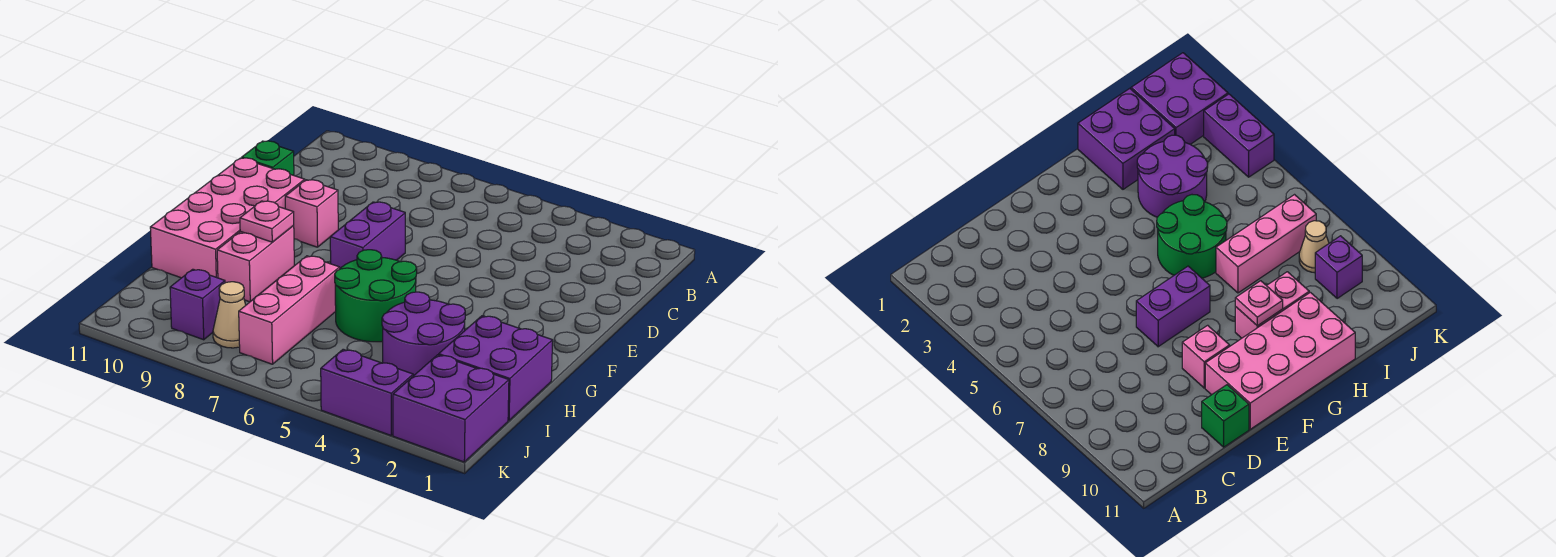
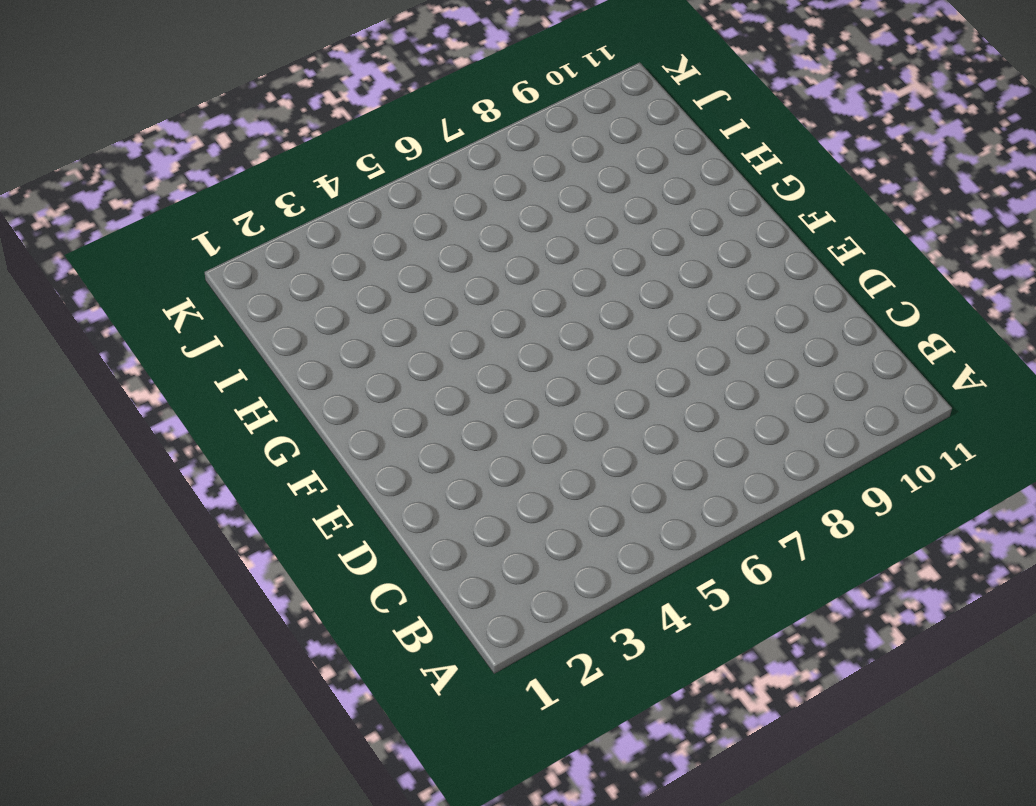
none -> green 1x1 brick [242,141,294,175]
none -> purple 1x2 brick [330,202,405,268]
none -> pink 1x1 brick [285,180,338,247]

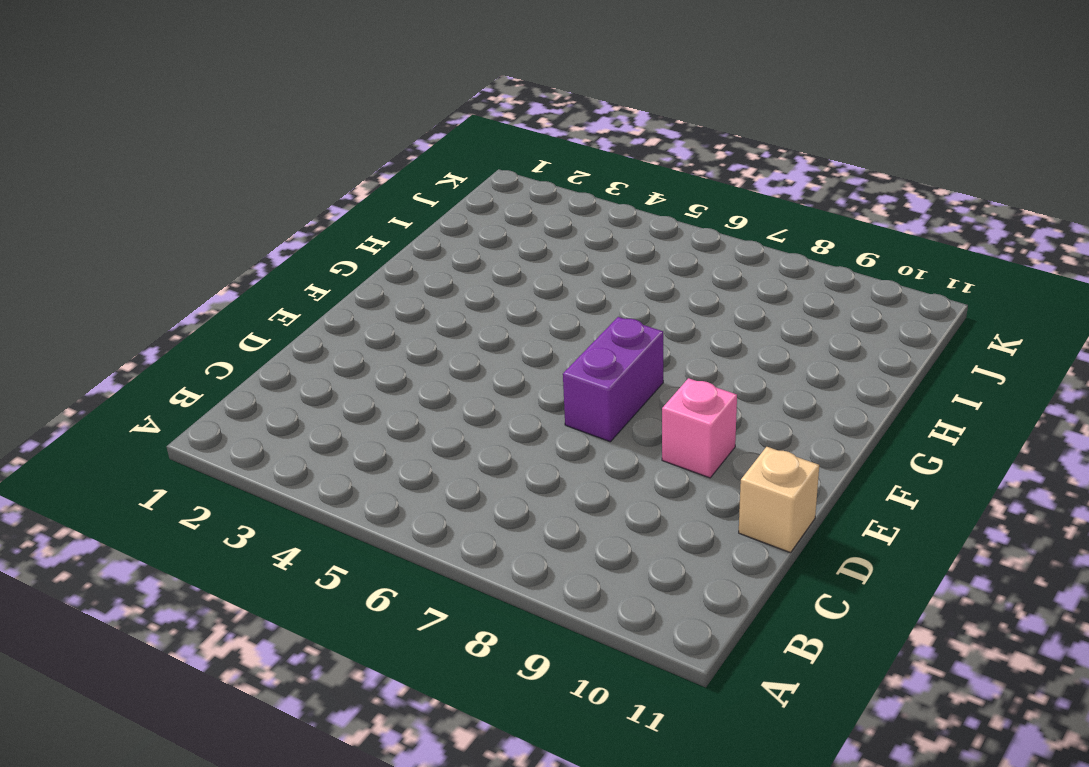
tan 1x1 brick [739,447,819,553] -> green 1x1 brick [242,141,294,175]
none -> pink 2x4 brick [150,158,305,278]
none -> green 2x2 round brick [335,250,417,342]
none -> pink 1x2 brick [217,226,294,302]

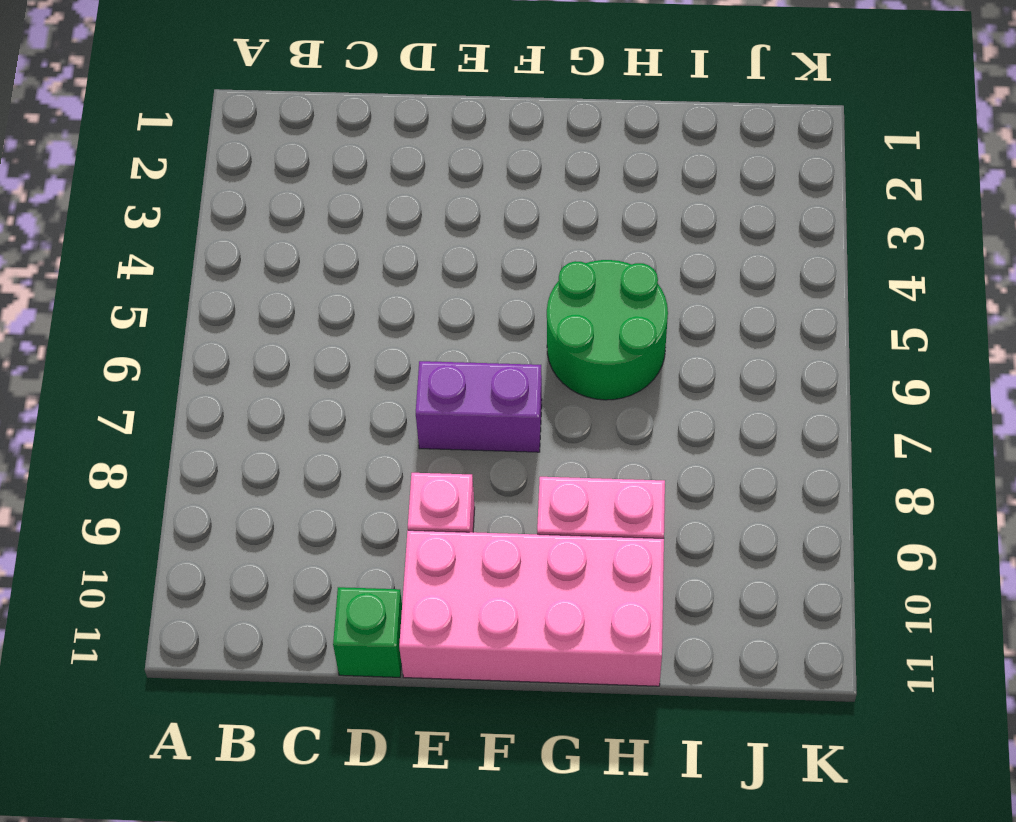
none -> purple 2x2 brick [439,316,553,421]
none -> purple 2x2 round brick [382,292,465,376]
none -> pink 1x3 brick [239,256,340,364]

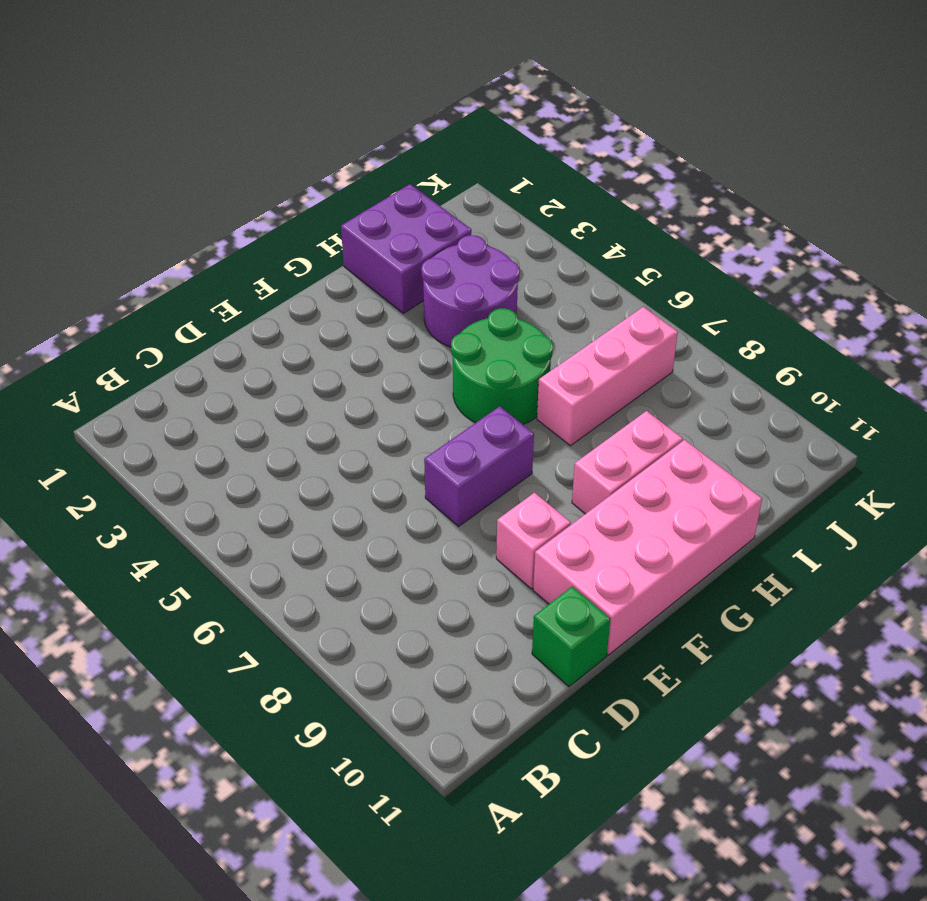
none -> purple 2x2 brick [393,355,509,462]
none -> tan 1x1 cone [213,282,246,348]
none -> purple 1x1 brick [170,269,225,340]

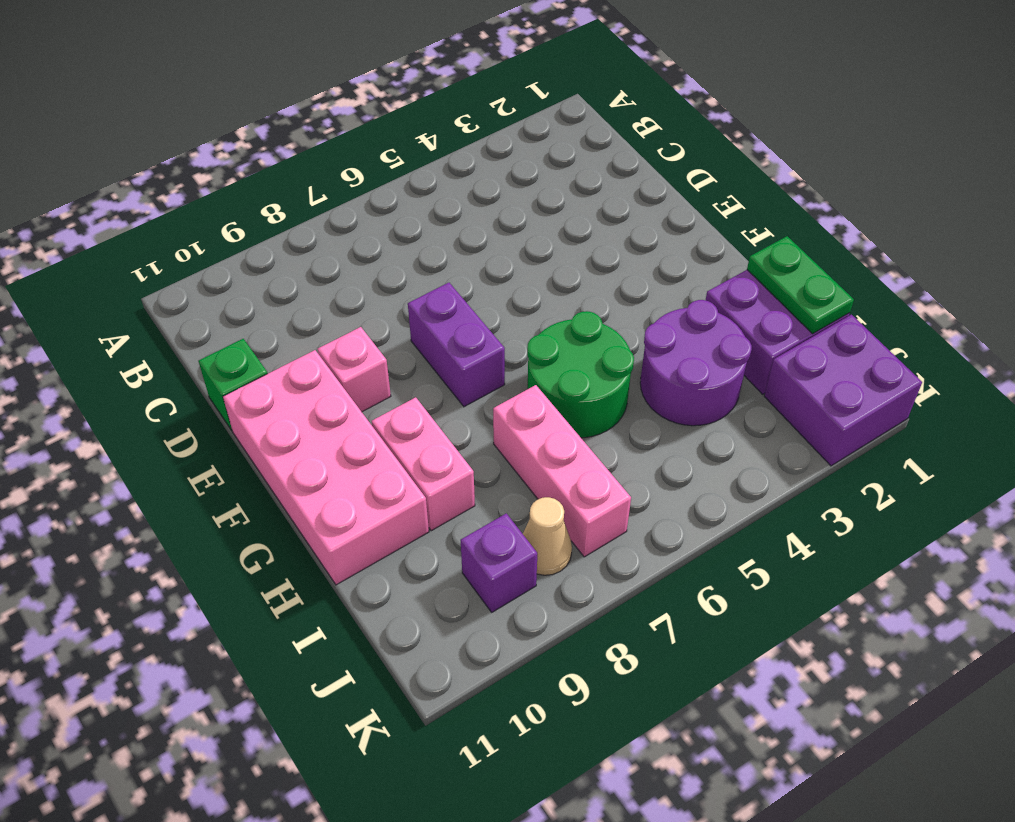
green 1x2 plate [747,236,854,334] -> none
none -> purple 1x2 brick [321,349,413,435]
none -> pink 1x1 plate [240,201,294,242]

